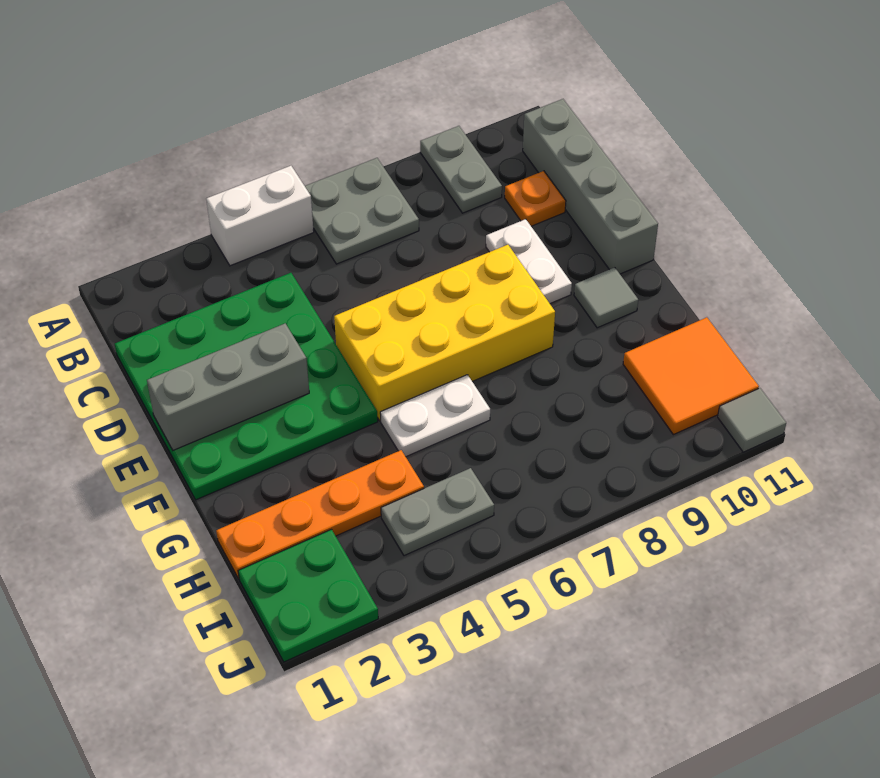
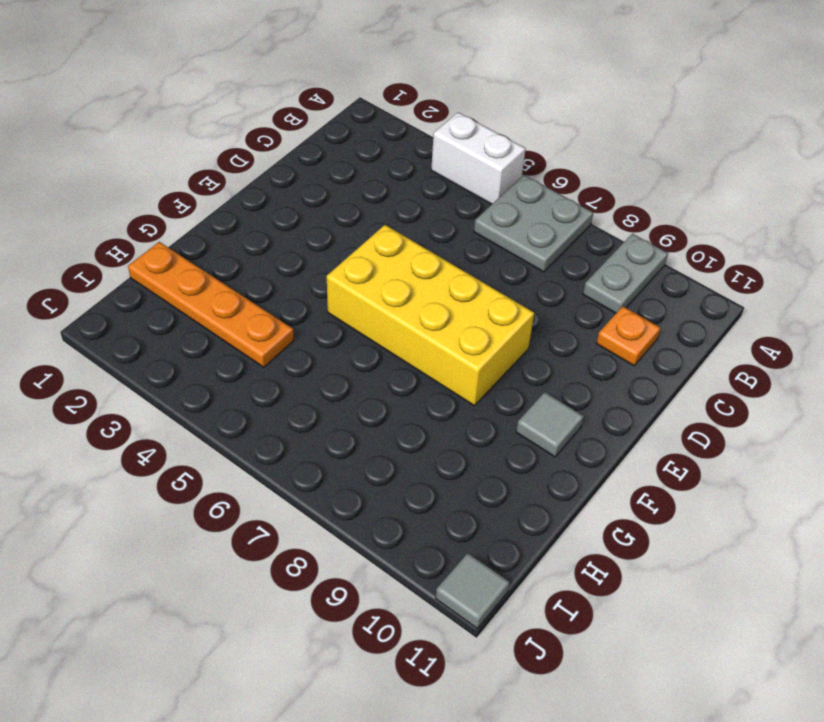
none -> grey 1x4 brick [523,99,658,274]
none -> green 4x4 plate [115,273,378,500]
none -> white 1x2 plate [486,219,572,304]

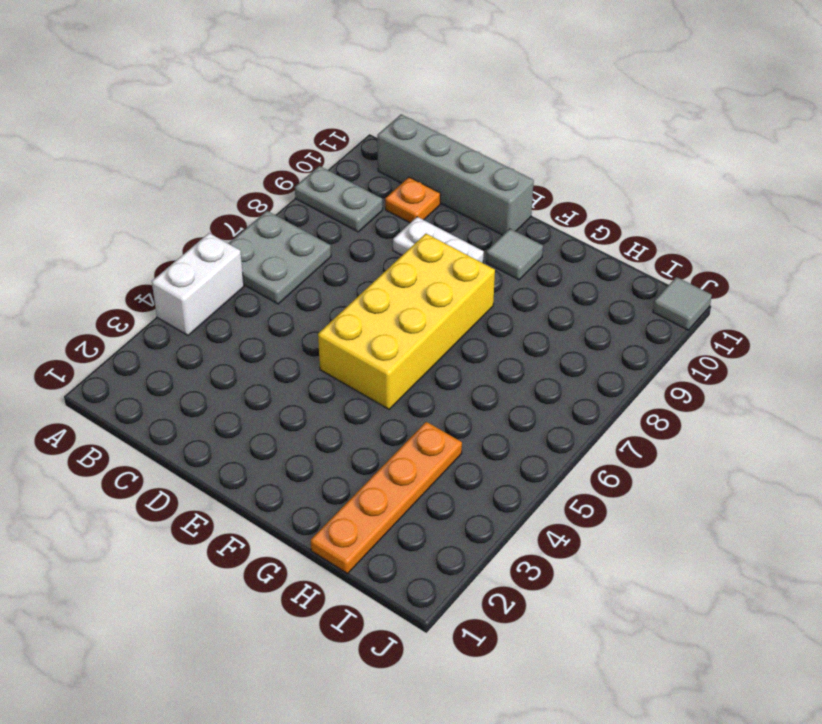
none -> green 4x4 plate [115,273,378,500]
none -> white 1x2 plate [380,375,490,457]
none -> orange 2x2 tile [623,317,759,435]

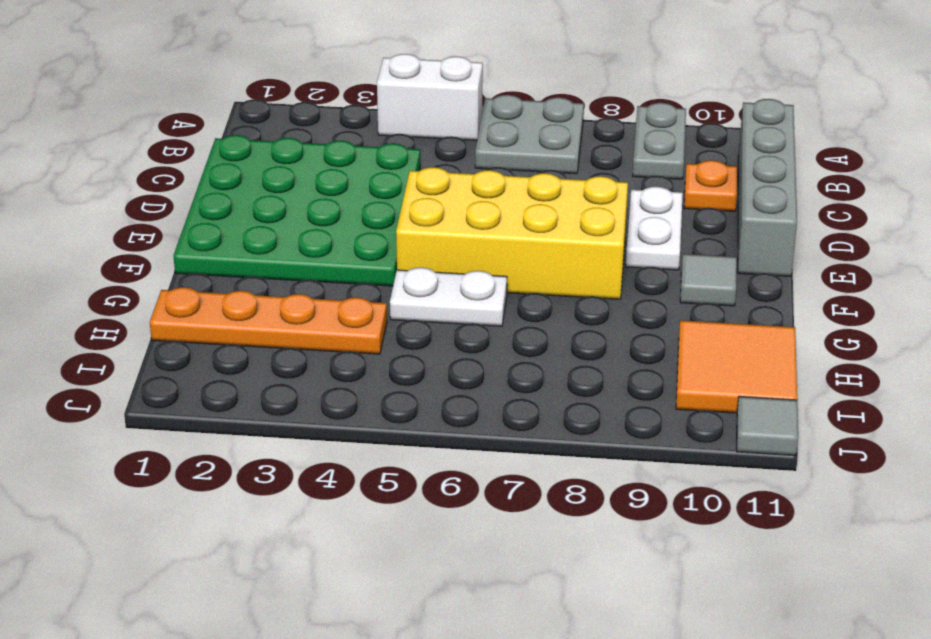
none -> green 2x2 plate [238,529,378,662]
none -> grey 1x2 plate [381,468,494,556]
none -> grey 1x3 brick [147,323,309,450]

